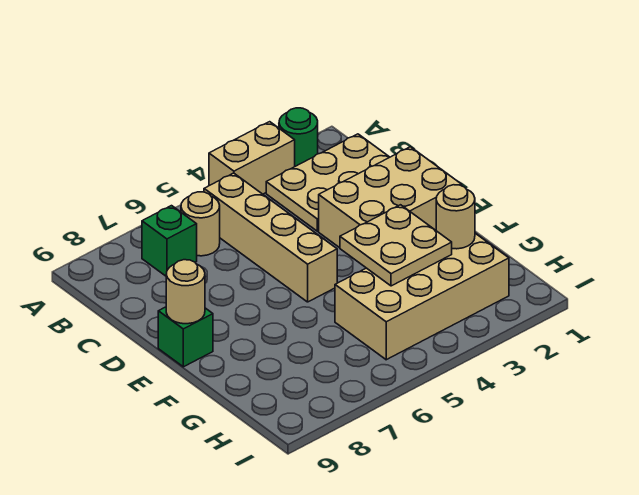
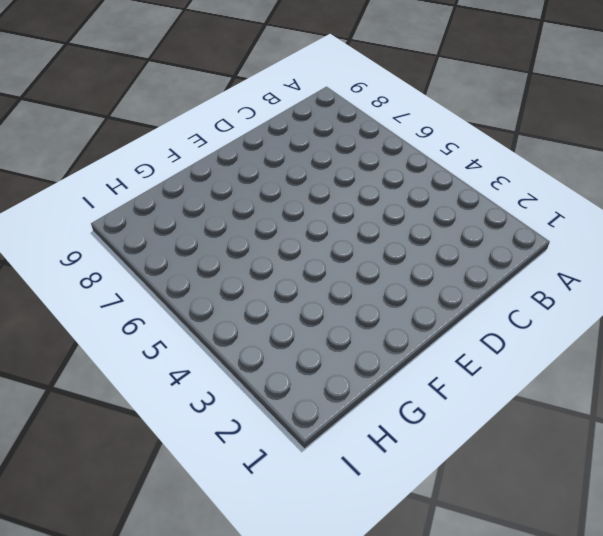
none -> green 1x1 round brick [279,108,318,166]
none -> tan 1x2 brick [209,122,295,194]
none -> tan 2x3 plate [266,134,390,231]

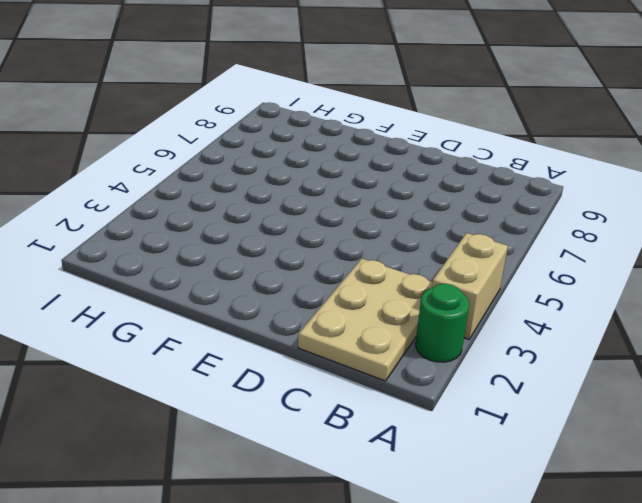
none -> tan 1x4 brick [204,173,337,302]
none -> tan 1x1 round brick [181,192,220,256]
none -> green 1x1 brick [142,206,197,276]

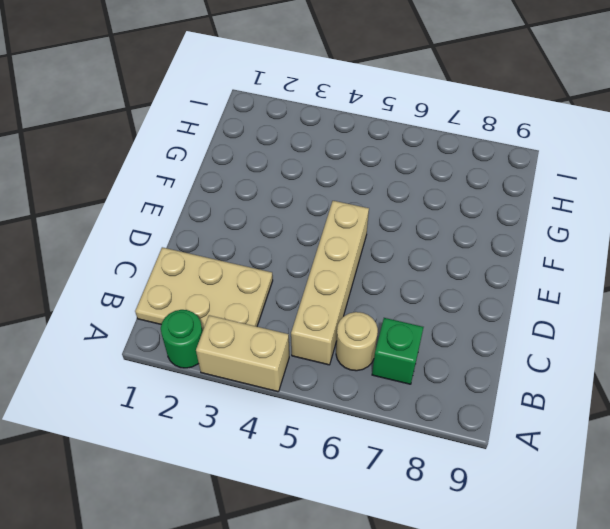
none -> tan 2x3 brick [319,147,462,248]
none -> green 1x1 brick [158,307,213,367]
none -> tan 2x4 brick [335,233,509,360]

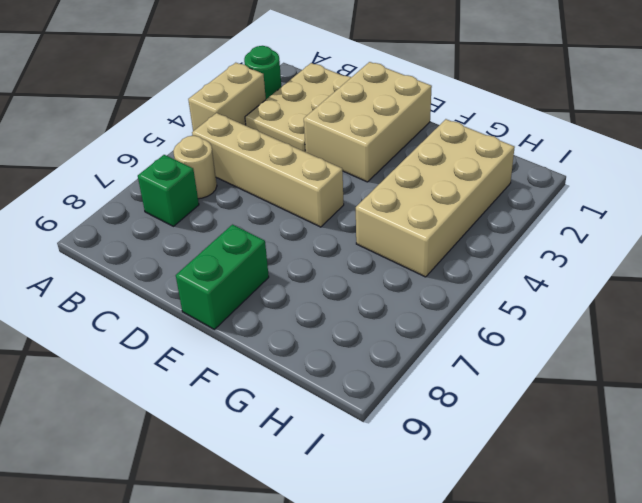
green 1x2 brick [176,225,269,329] -> green 1x1 brick [158,307,213,367]
none -> tan 1x1 round brick [166,260,205,324]
none -> tan 2x2 plate [340,205,452,286]
none -> tan 1x1 round brick [436,185,475,249]

